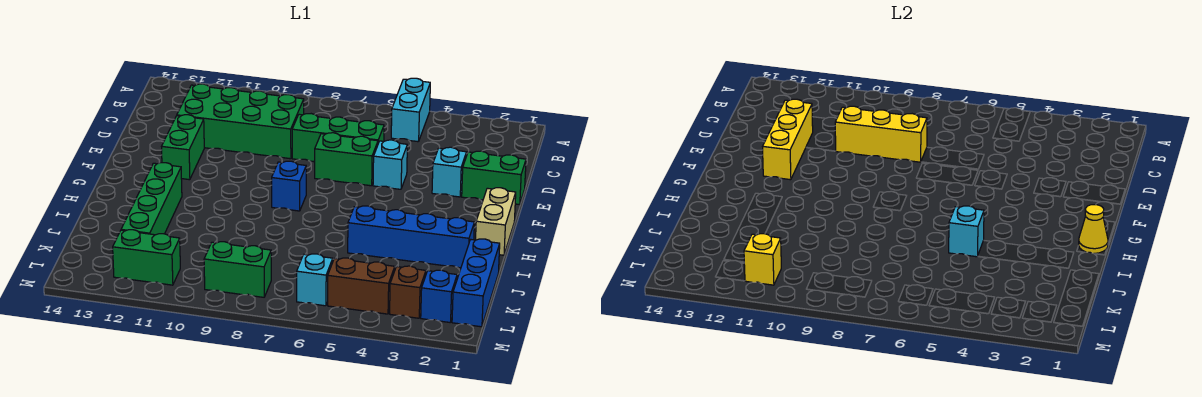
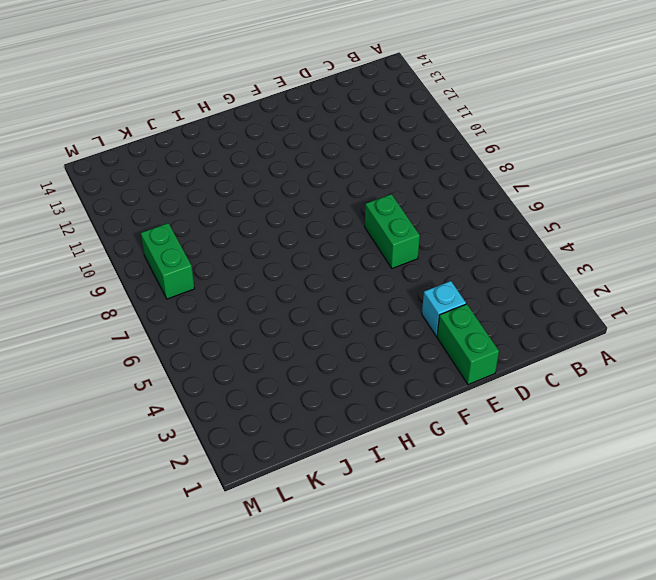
none -> cyan 1x2 brick [391,78,430,142]
none -> green 2x4 brick [177,84,304,159]
none -> green 1x3 brick [292,114,384,162]

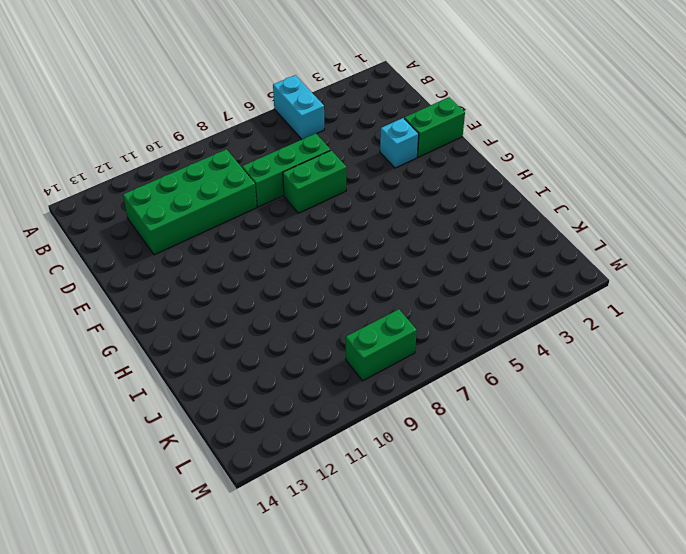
none -> cyan 1x1 brick [373,140,407,189]
none -> green 1x2 brick [162,115,204,180]
none -> tan 1x2 brick [476,188,516,255]

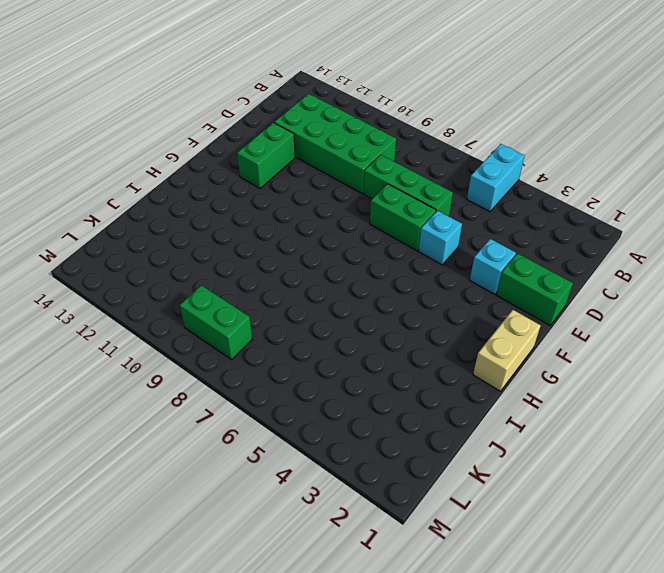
none -> blue 1x1 brick [272,161,306,211]
none -> green 1x4 brick [121,163,182,235]
none -> blue 1x4 brick [348,206,474,268]

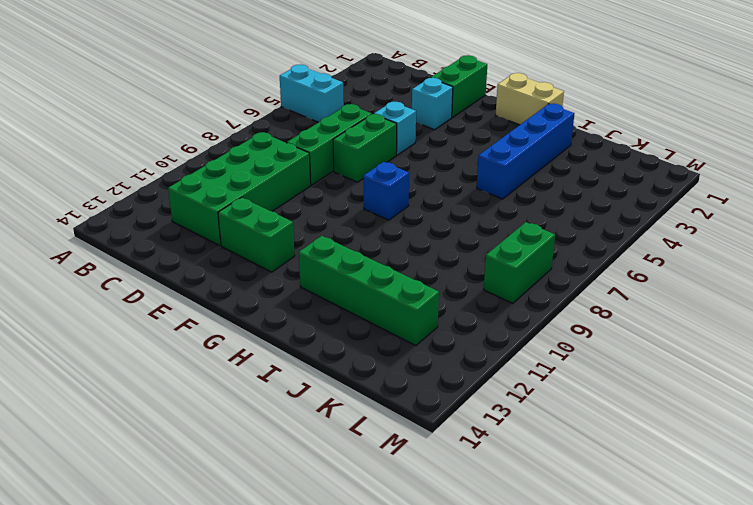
none -> blue 1x3 brick [452,239,500,327]
none -> blue 1x1 brick [421,270,457,322]
none -> brown 1x1 brick [390,266,426,318]

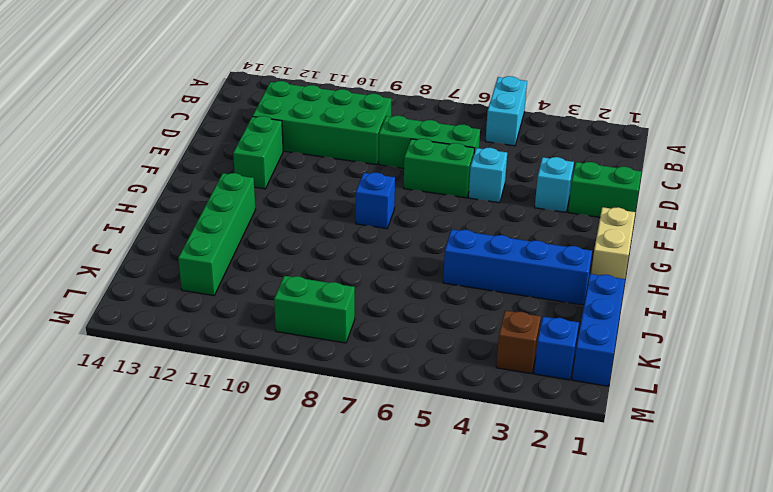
none -> brown 1x2 brick [328,258,395,314]
none -> cyan 1x1 brick [297,254,333,306]
none -> green 1x2 brick [113,230,180,285]

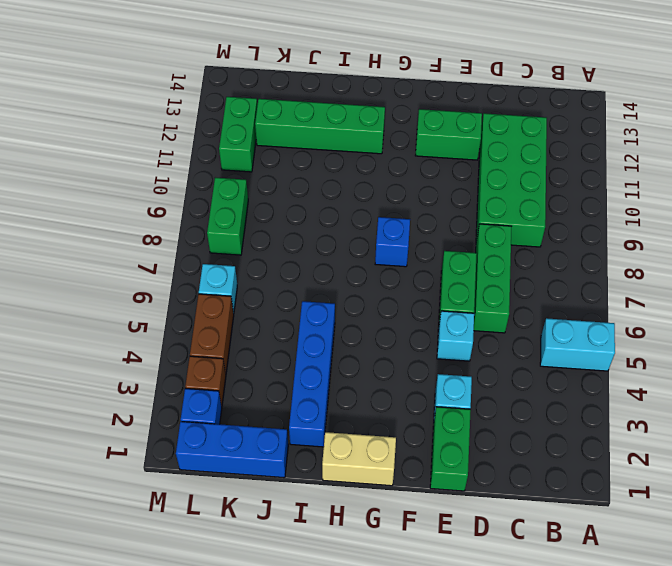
none -> yellow 1x3 brick [835,106,927,162]
none -> yellow 1x3 brick [763,99,813,180]
none -> yellow 1x1 cone [1079,205,1108,253]

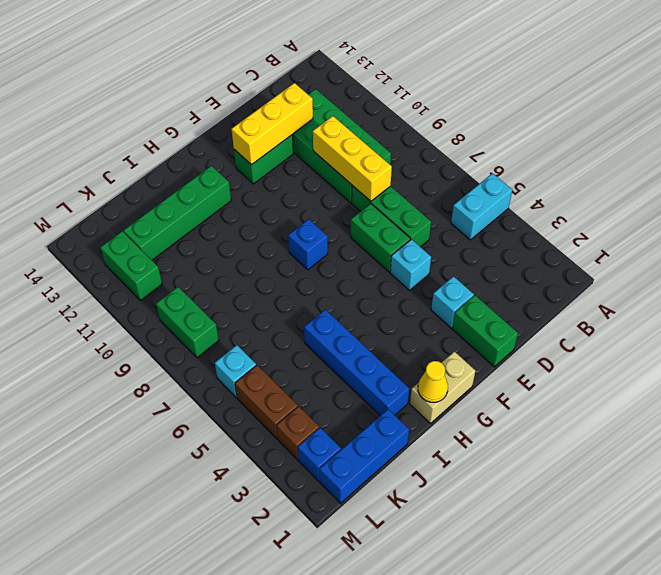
none -> cyan 1x1 brick [949,206,984,257]
none -> yellow 1x1 brick [744,234,781,285]

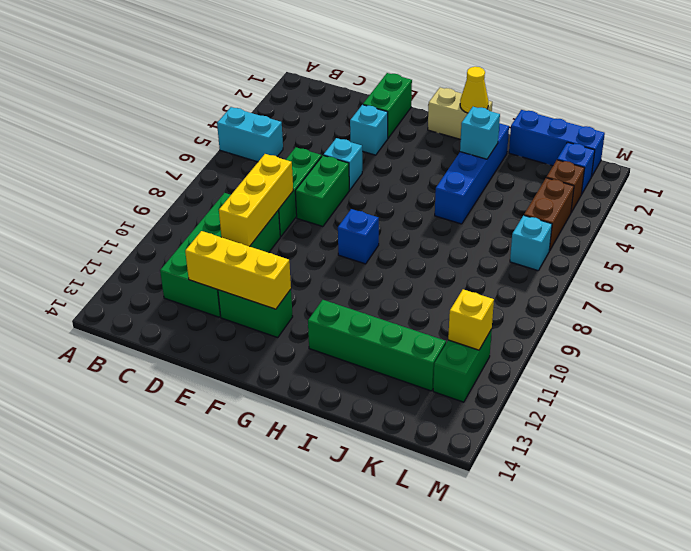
cyan 1x1 brick [460,107,500,159] -> cyan 1x1 brick moved to [949,206,984,257]
none -> green 1x2 brick [204,242,271,297]

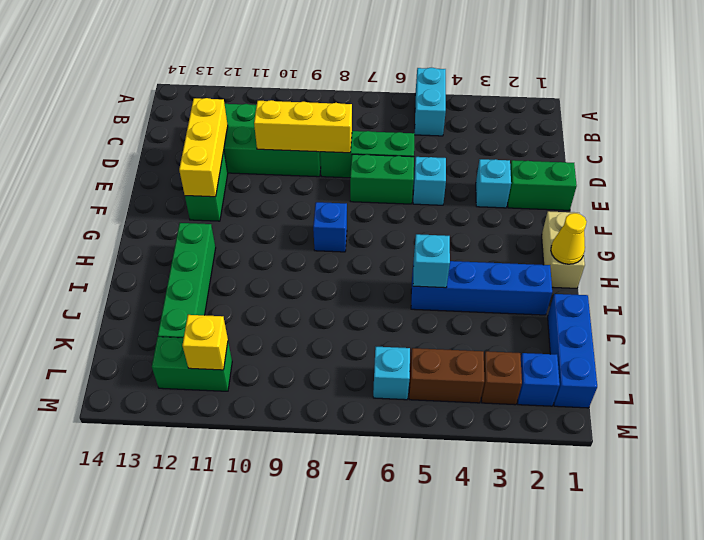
none -> green 1x2 brick [204,242,271,297]

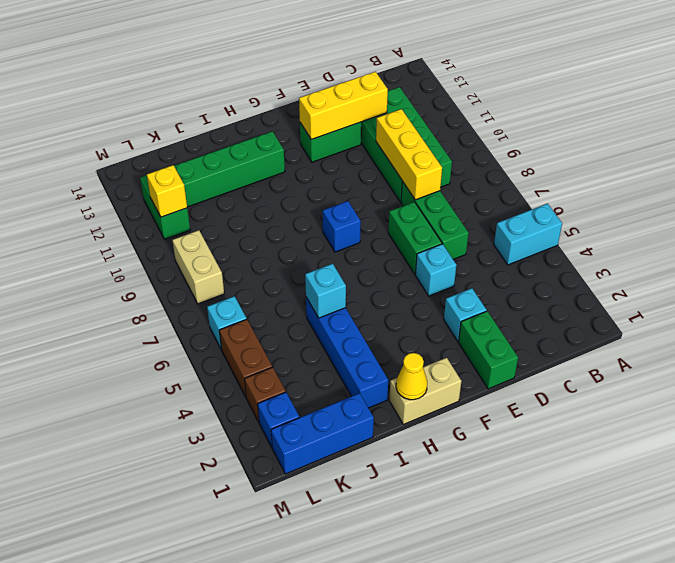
tan 1x2 brick [173,230,224,304] -> green 1x2 brick [204,242,271,297]

